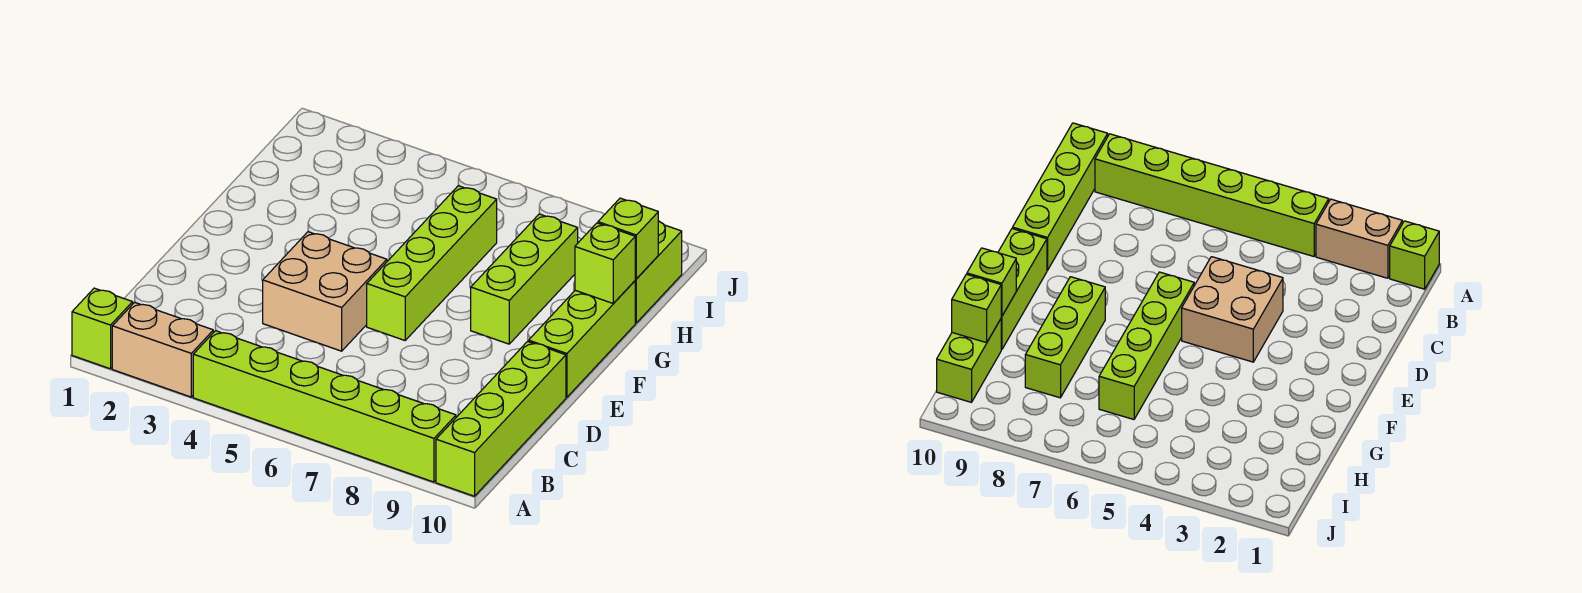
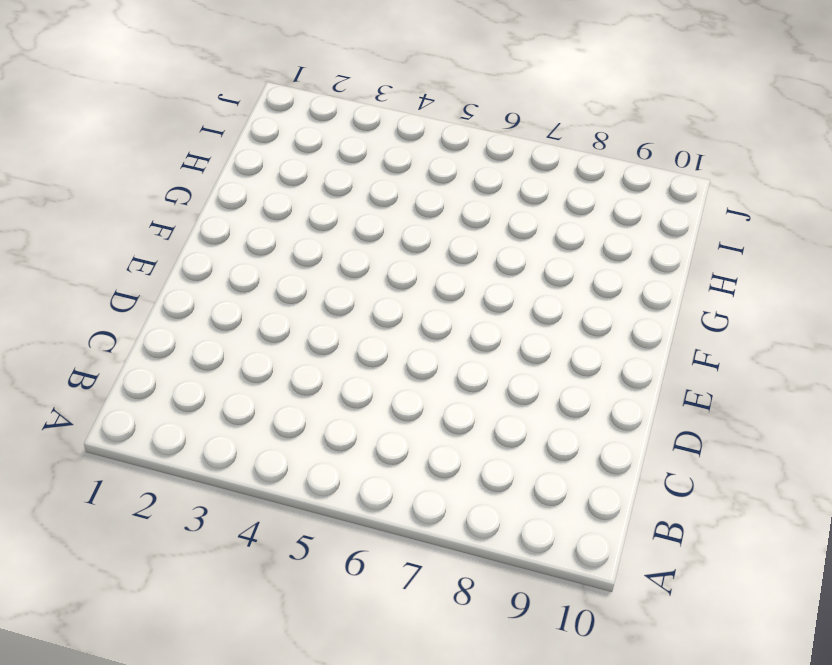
none -> lime 1x1 brick [72,288,133,369]
none -> tan 1x2 brick [112,302,213,397]

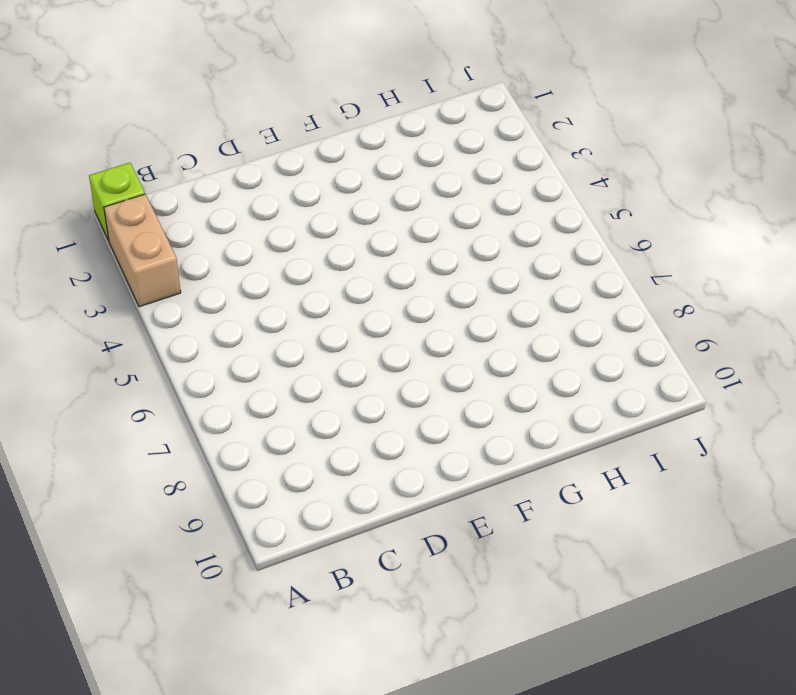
none -> lime 1x6 brick [193,331,456,482]
none -> lime 1x4 brick [436,341,566,496]

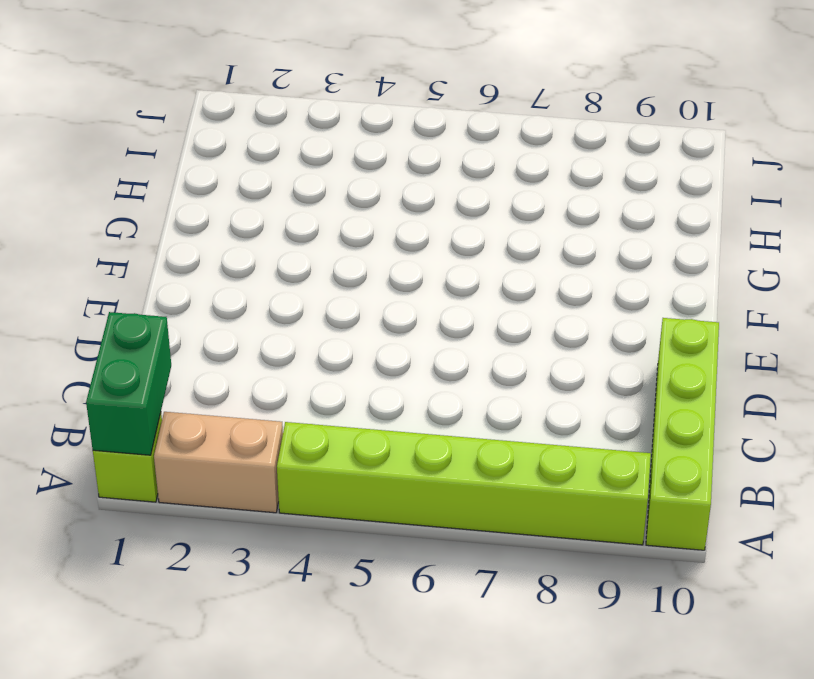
green 1x2 brick [86,312,171,455] -> none
none -> tan 2x2 brick [263,232,387,351]
none -> lime 1x4 brick [367,186,497,340]

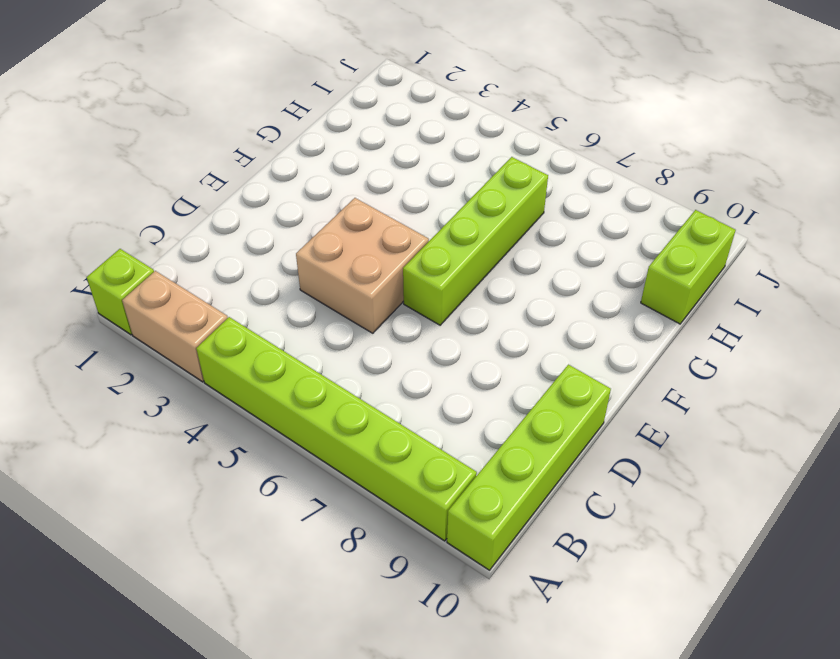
none -> lime 1x3 brick [529,281,635,397]
none -> lime 1x3 brick [471,214,578,344]

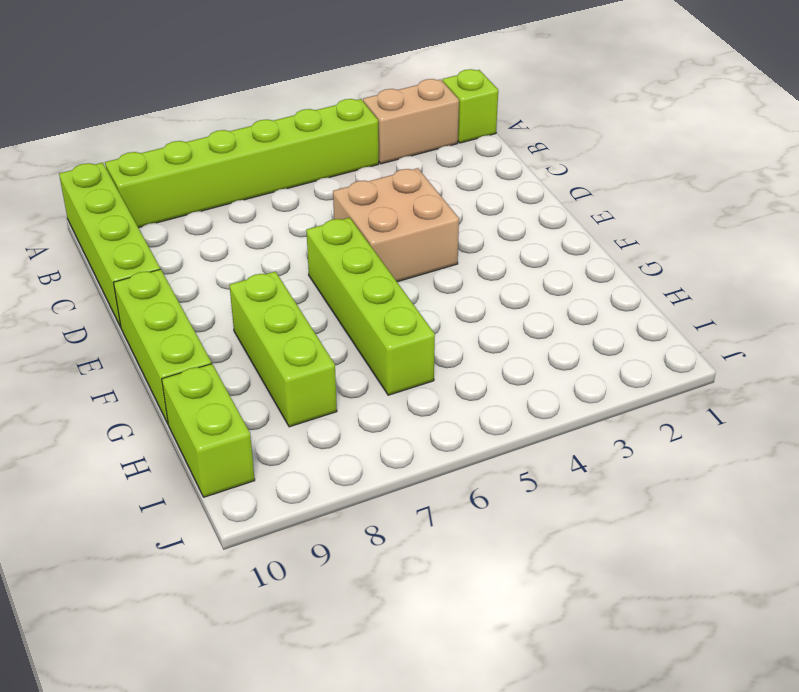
none -> lime 1x1 brick [575,223,635,303]
none -> lime 1x1 brick [598,198,658,279]

